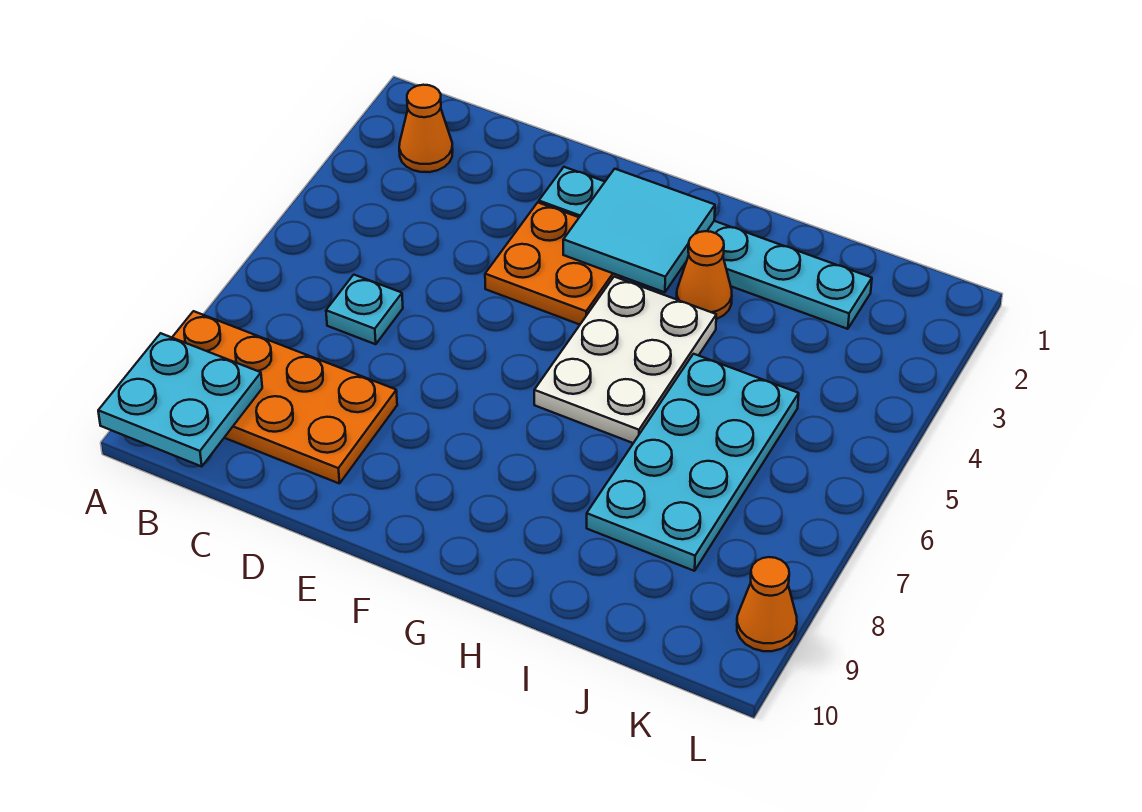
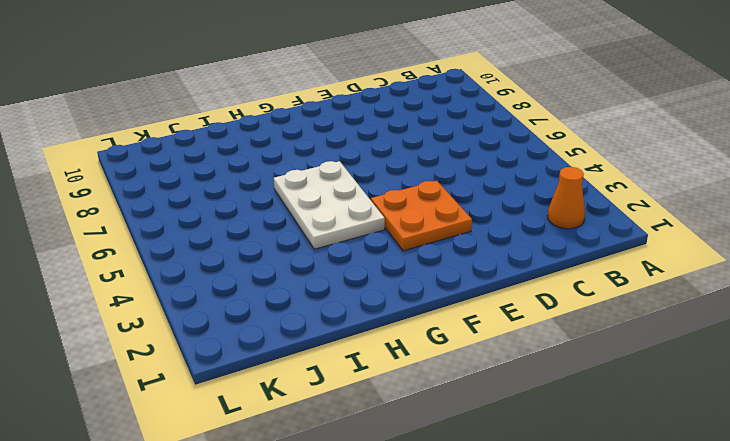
none -> orange 2x4 plate [172,311,397,484]
none -> cyan 1x1 plate [326,275,403,344]

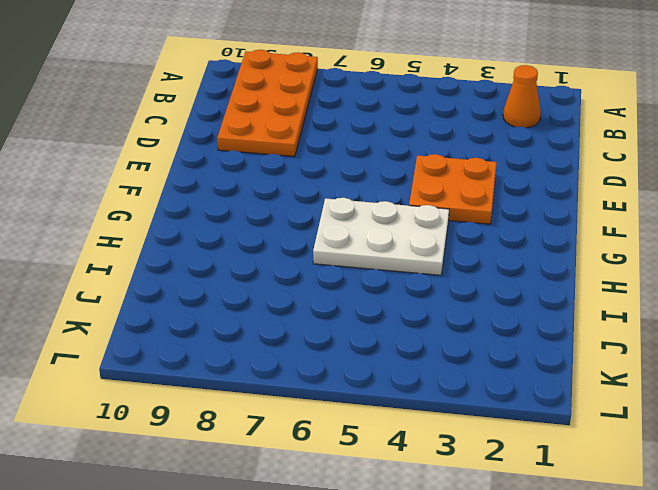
none -> cyan 1x1 plate [326,275,403,344]
none -> cyan 1x6 plate [539,167,872,329]

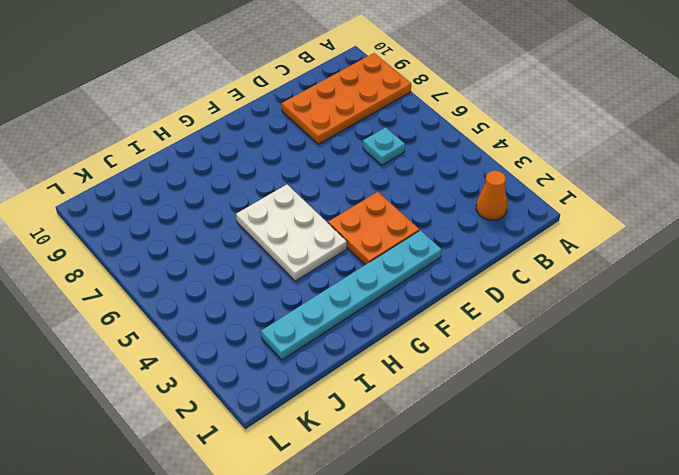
none -> orange 1x1 cone [677,231,732,319]
none -> cyan 2x4 plate [587,354,799,571]

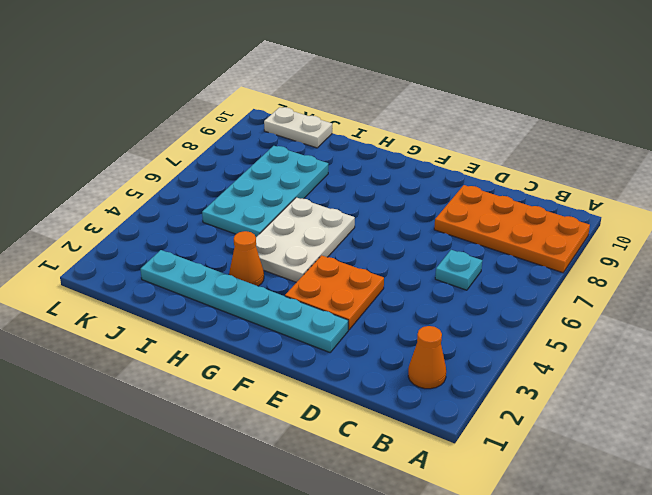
white 1x2 plate [264,107,332,148] -> none
none -> orange 1x1 cone [737,557,797,651]
none -> cyan 2x2 plate [98,333,262,466]

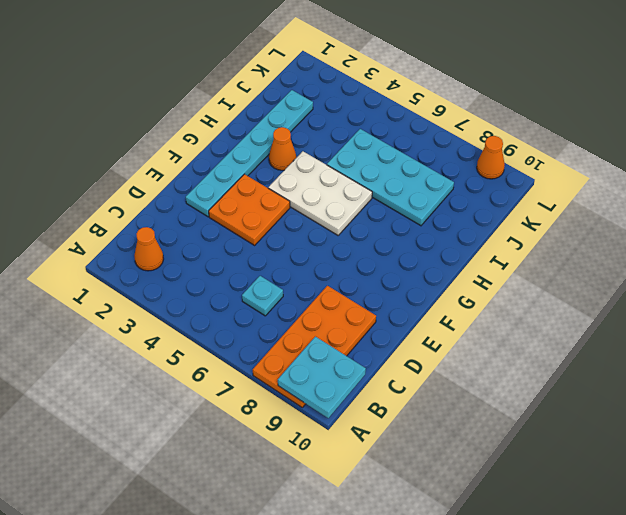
none -> cyan 2x2 tile [563,169,715,292]

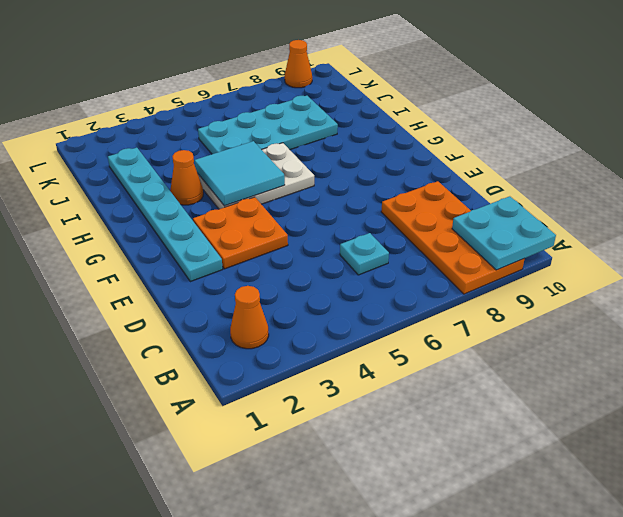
cyan 2x2 tile [194,141,285,206] -> cyan 2x2 tile moved to [563,169,715,292]

